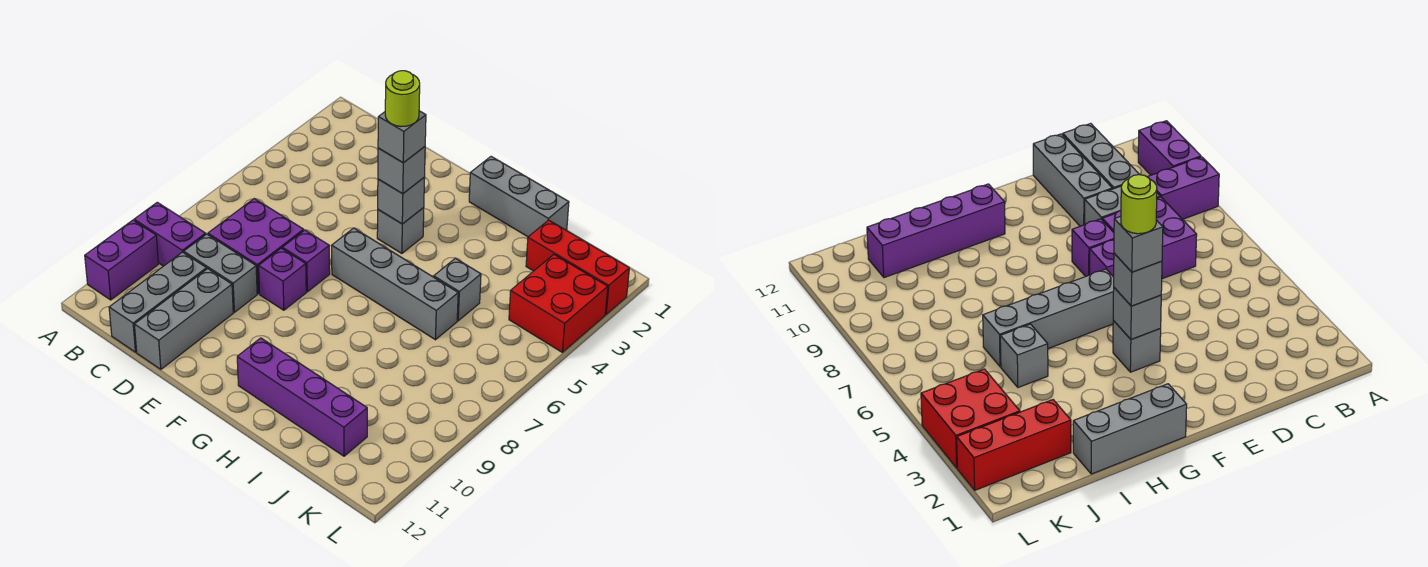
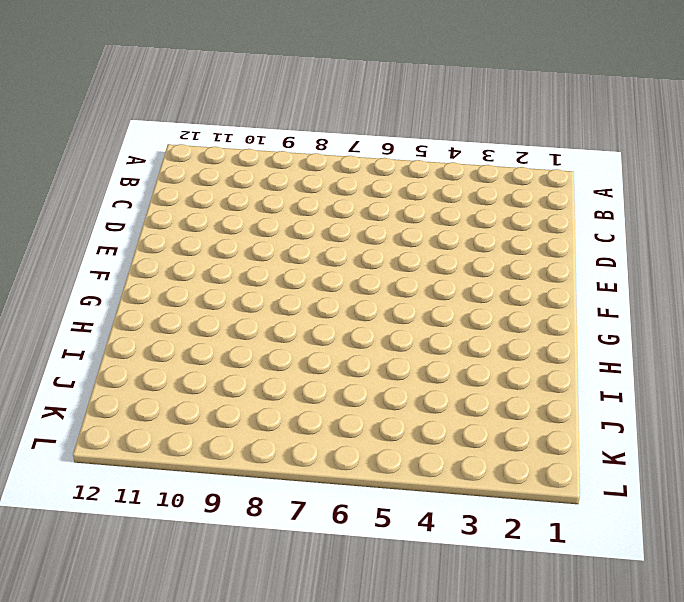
none -> purple 1x2 brick [134,202,206,266]
none -> purple 1x2 brick [85,220,158,300]
none -> purple 2x2 brick [208,199,304,294]

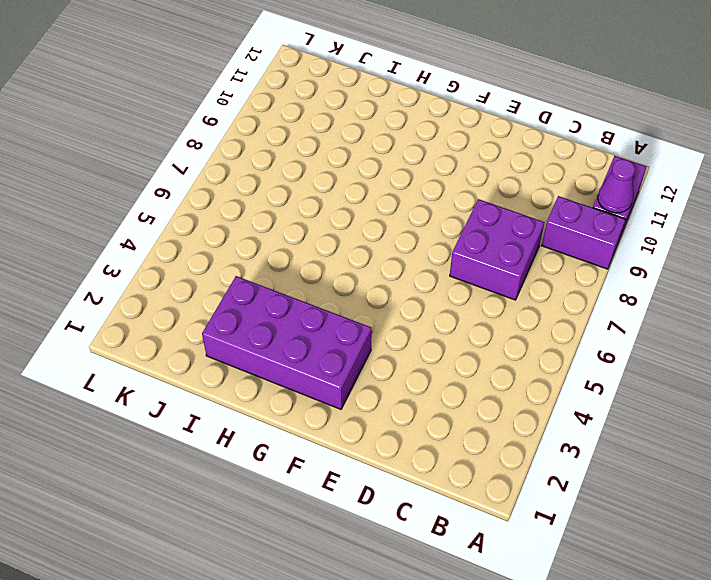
purple 1x1 cone [598,159,635,213] -> none
purple 2x4 brick [202,276,372,409] -> none
none -> grey 1x2 brick [184,234,257,312]
none -> grey 1x3 brick [109,252,207,352]
none -> grey 1x3 brick [134,269,233,369]

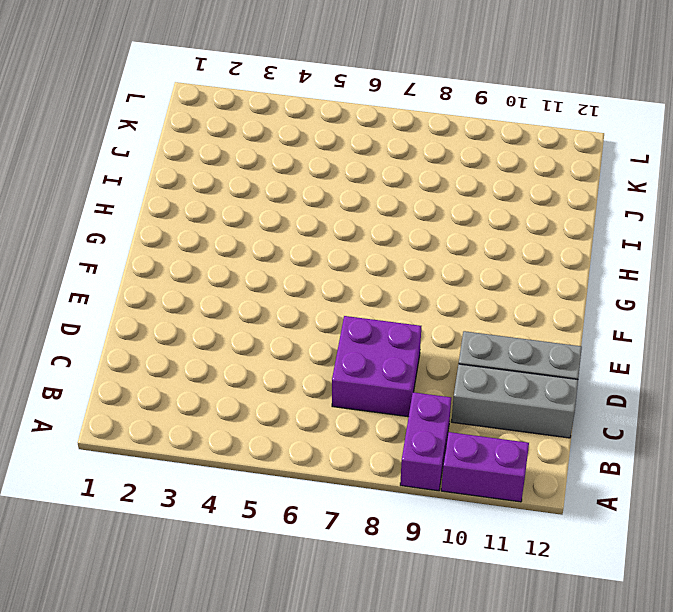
none -> grey 1x2 brick [184,234,257,312]
none -> purple 1x1 brick [282,230,330,292]
none -> purple 1x1 brick [259,248,306,310]

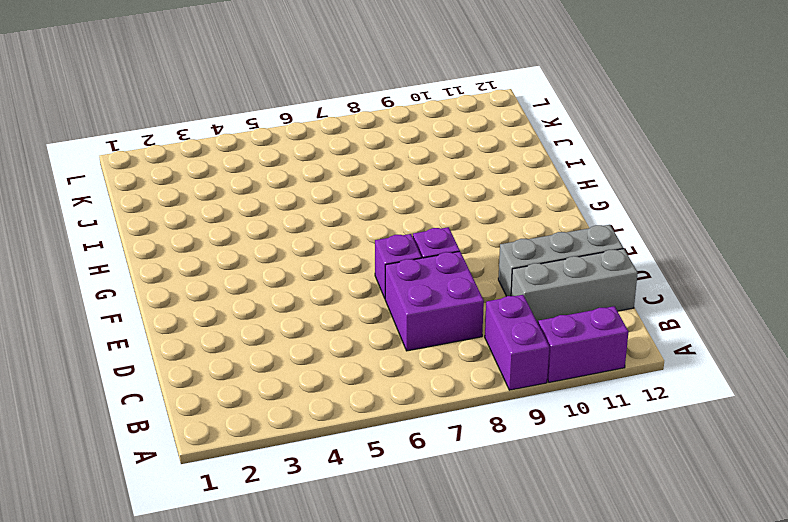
none -> grey 1x2 brick [184,234,257,312]
none -> grey 1x1 brick [377,208,424,253]
none -> grey 1x4 brick [332,228,458,340]

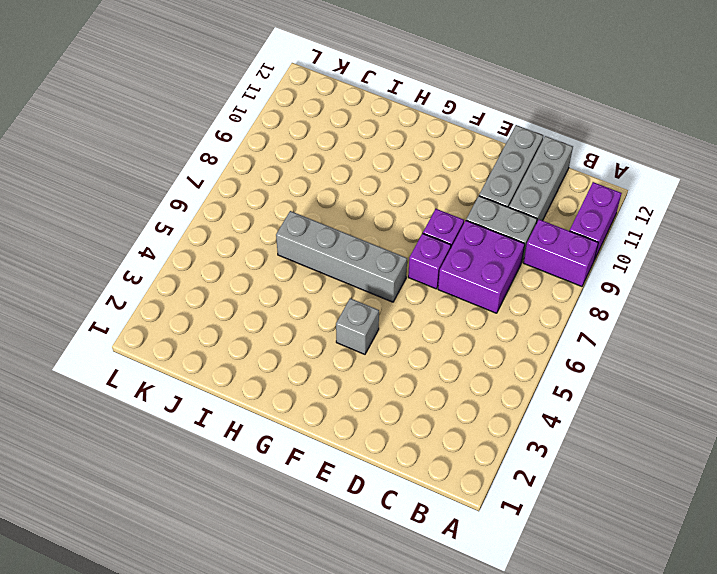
none -> grey 1x3 brick [469,157,569,237]
none -> purple 1x4 brick [237,338,367,456]
none -> grey 1x1 brick [434,258,481,321]

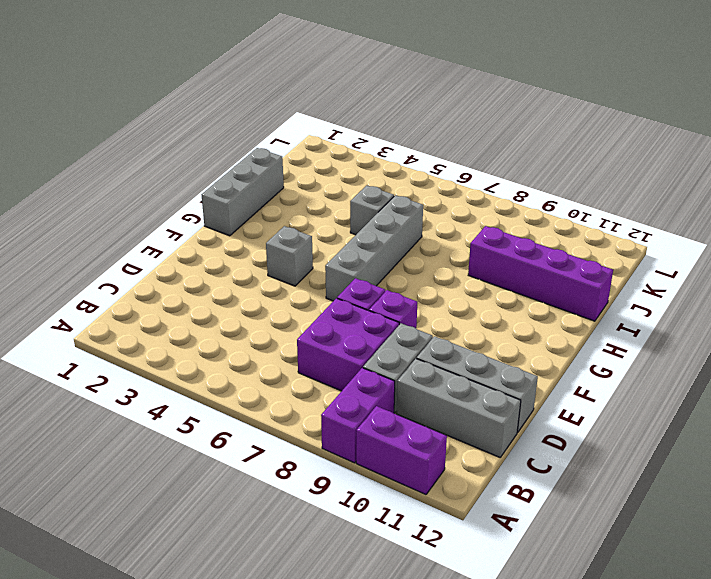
purple 1x4 brick [468,226,613,321] -> purple 1x4 brick turned to [237,338,367,456]
none -> red 1x3 brick [526,220,629,314]
none -> red 2x2 brick [509,255,608,352]
none -> grey 1x1 brick [378,177,425,224]

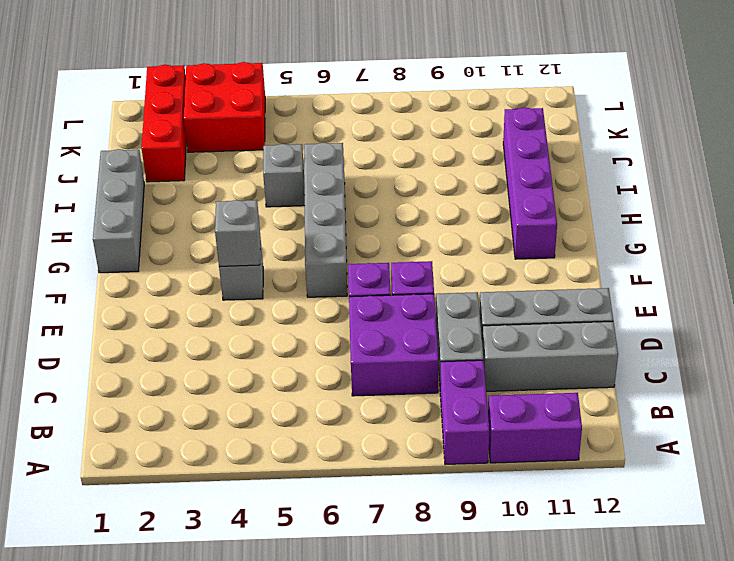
none -> grey 1x1 brick [378,147,425,194]
none -> grey 1x1 brick [378,111,426,163]
none -> lime 1x1 round brick [385,71,420,126]

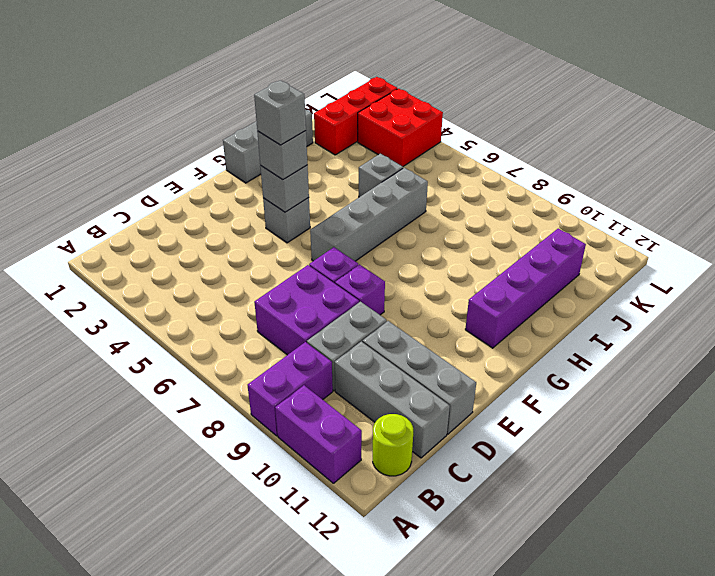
lime 1x1 round brick [373,414,413,476] -> lime 1x1 round brick moved to [385,71,420,126]

